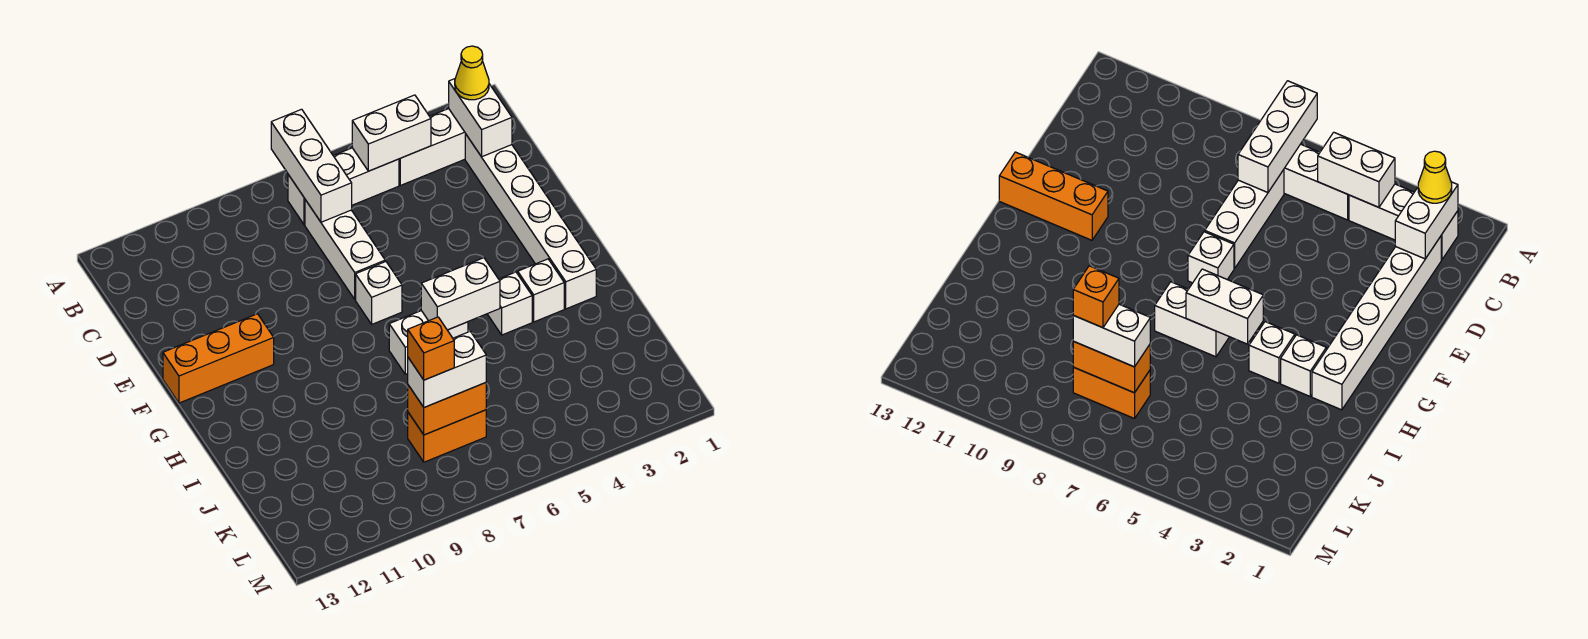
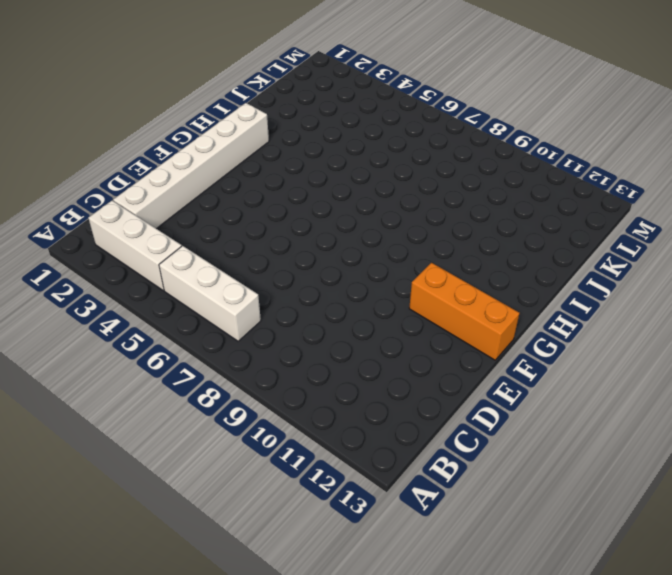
none -> white 1x3 brick [305,200,385,299]
none -> white 1x1 brick [356,261,402,324]
none -> white 1x1 brick [518,259,564,322]

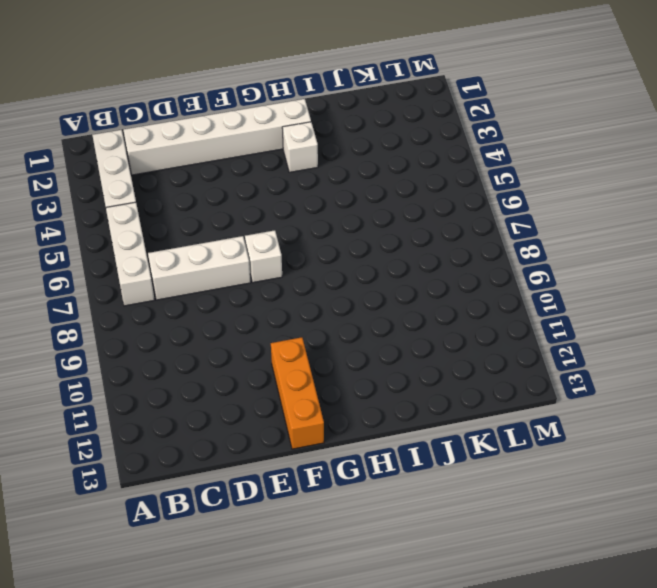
none -> white 1x1 brick [488,272,532,335]
none -> white 1x2 brick [389,311,468,374]
none -> orange 1x2 brick [408,410,486,462]

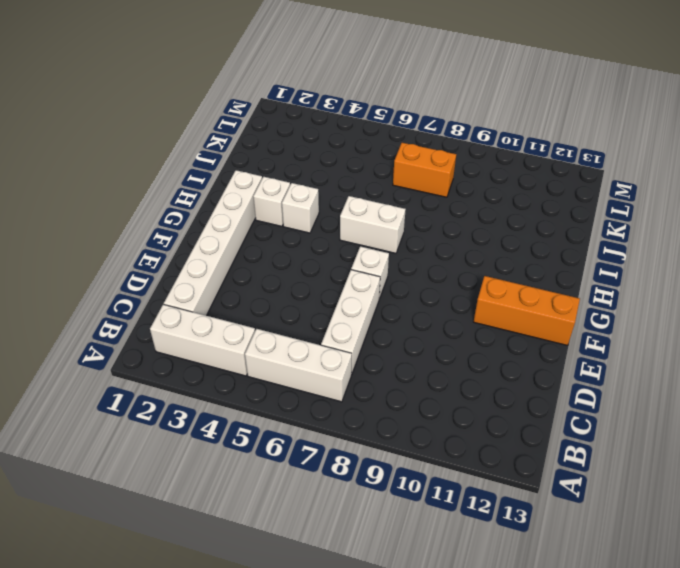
none -> white 1x3 brick [271,109,352,222]
none -> white 1x2 brick [449,79,512,157]
none -> white 1x2 brick [352,95,431,171]

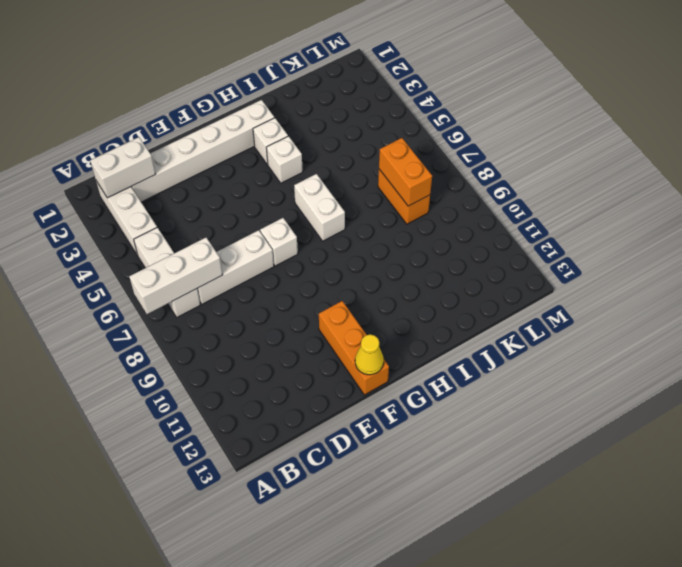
yellow 1x1 cone [355,334,384,375] -> yellow 1x1 cone moved to [455,46,489,100]
none -> white 1x2 brick [352,95,431,171]
none -> white 1x2 brick [421,258,500,330]
none -> white 1x2 brick [408,331,486,407]

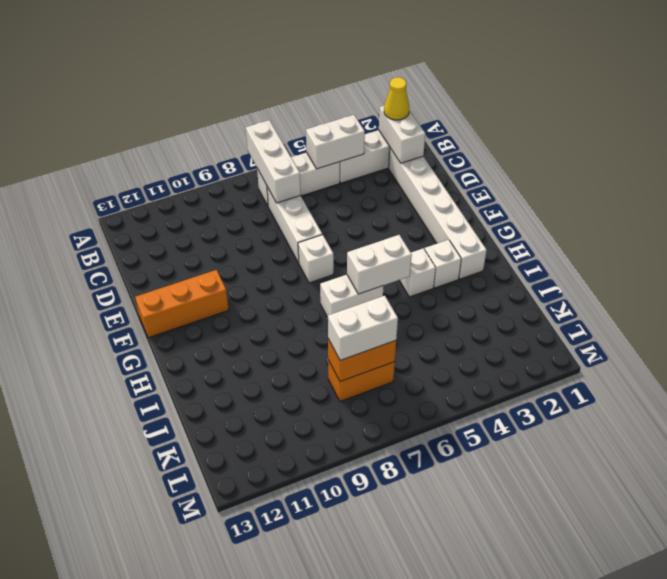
none -> orange 1x1 brick [408,317,454,380]

